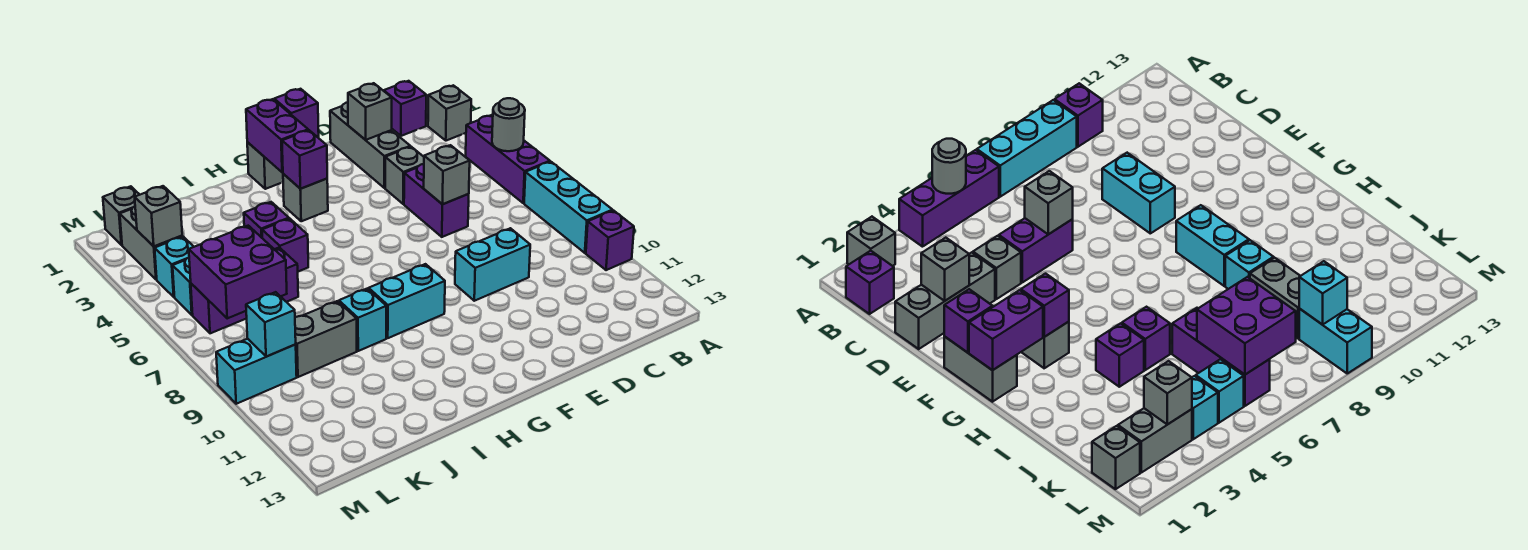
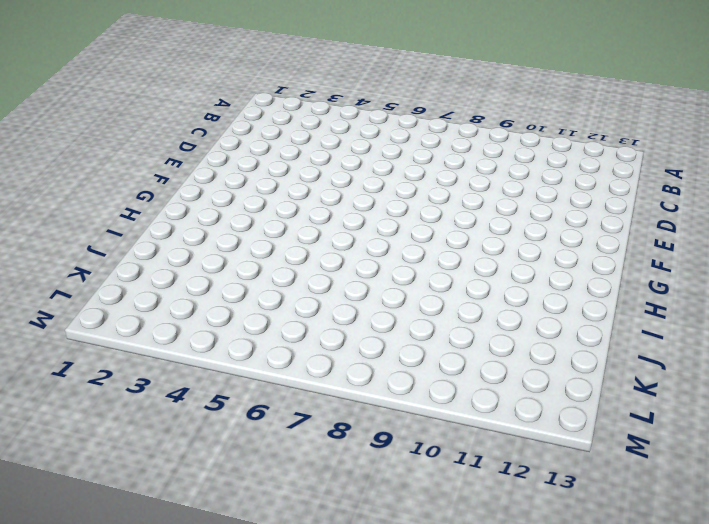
none -> grey 1x1 brick [428,85,471,141]
none -> purple 1x3 brick [466,115,550,203]
none -> cyan 1x3 brick [524,162,613,253]
none -> purple 1x1 brick [586,211,634,270]

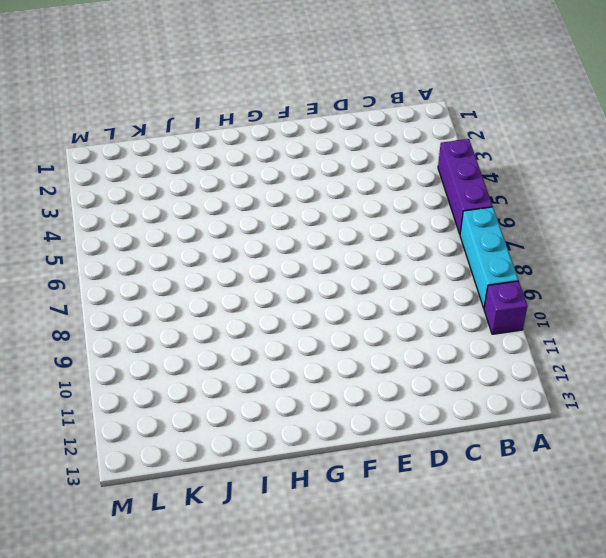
none -> grey 1x1 brick [428,85,471,141]
none -> purple 1x1 brick [384,81,426,136]
none -> grey 1x3 brick [330,102,410,188]
none -> grey 1x1 brick [385,147,424,204]

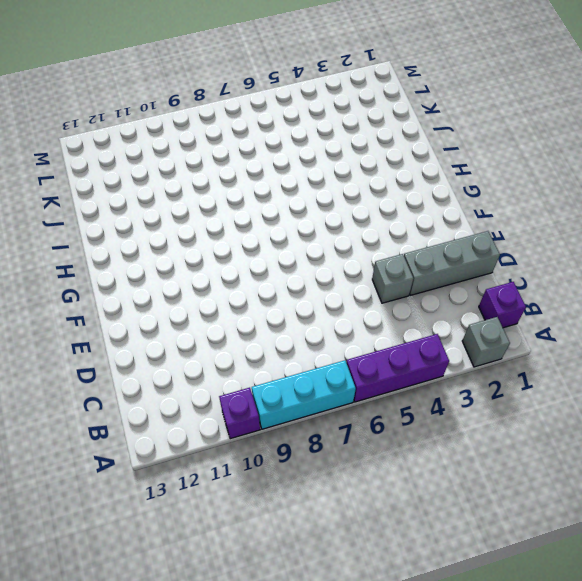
none -> purple 1x2 brick [404,164,469,237]
none -> cyan 1x2 brick [455,228,530,301]
none -> grey 1x2 brick [247,136,319,189]
none -> grey 1x1 brick [283,174,328,221]

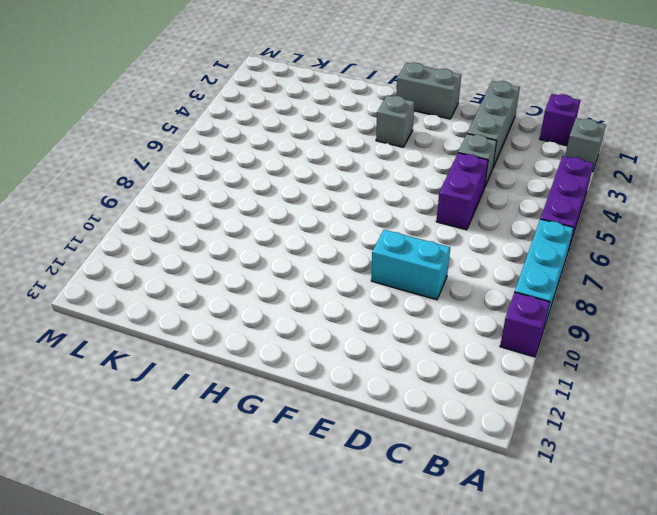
none -> cyan 1x2 brick [369,264,445,338]
none -> purple 1x1 brick [244,202,289,238]
none -> purple 1x1 brick [262,219,308,272]
none -> cyan 1x1 brick [339,289,386,351]

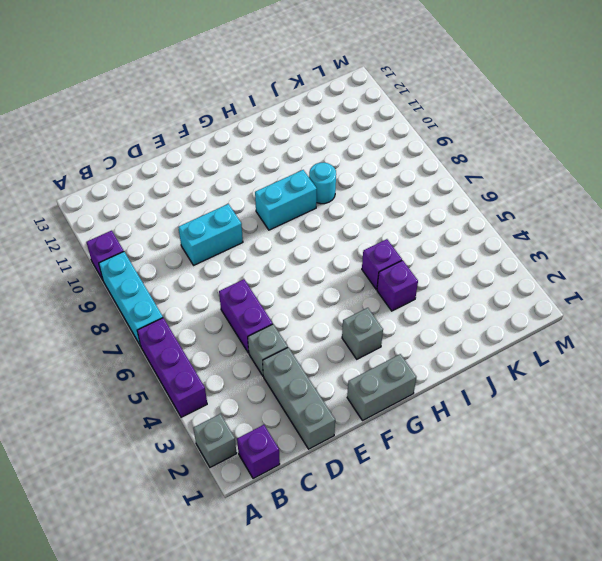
cyan 1x1 round brick [309,162,336,204] -> cyan 1x1 brick [339,289,386,351]
none -> purple 1x3 brick [191,247,298,333]
none -> grey 1x2 brick [295,301,357,377]
none -> grey 1x1 brick [103,186,140,245]
none -> grey 1x2 brick [120,206,182,280]

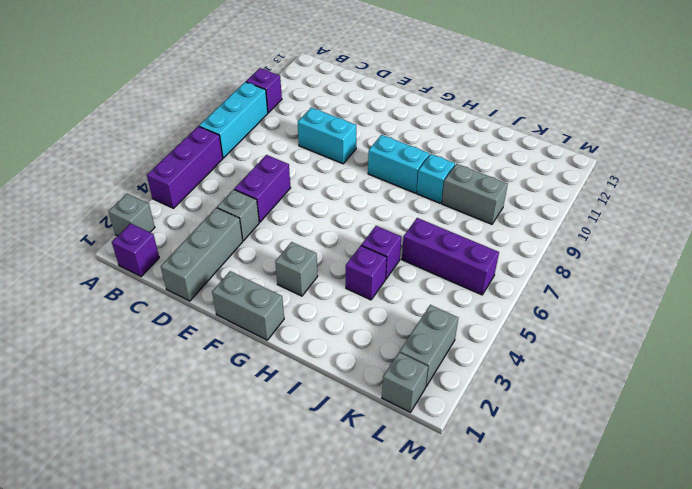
none -> cyan 1x1 brick [155,237,194,297]
none -> cyan 1x1 brick [173,258,193,315]
none -> cyan 1x2 brick [216,339,297,404]
none -> grey 1x1 round brick [492,98,525,151]

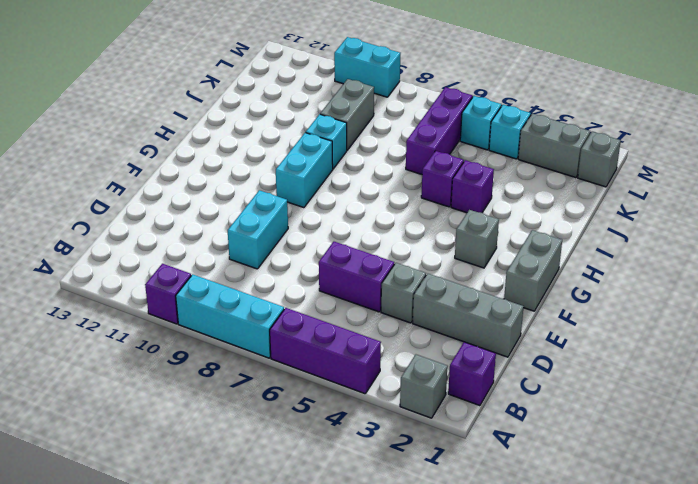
cyan 1x2 brick [334,37,400,97] -> cyan 1x2 brick turned to [216,339,297,404]
none -> grey 1x1 round brick [492,98,525,151]
none -> grey 1x1 brick [348,83,392,140]
none -> grey 1x1 brick [424,145,470,204]
none -> purple 1x1 brick [274,89,319,136]

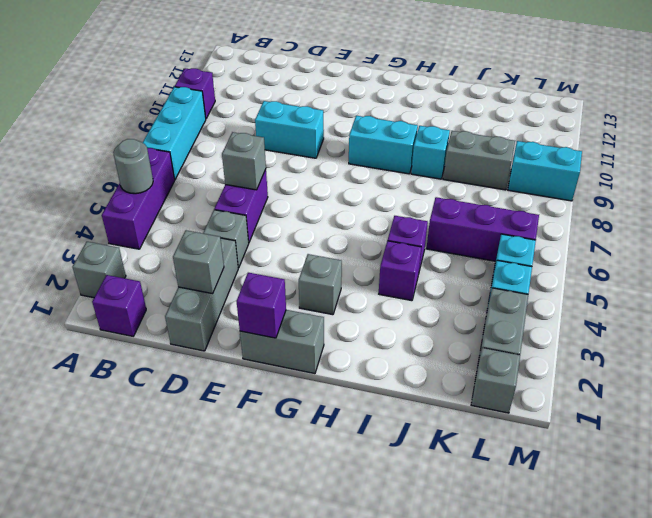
none -> purple 1x2 brick [246,99,308,172]
none -> purple 1x1 brick [282,130,327,189]
none -> purple 2x2 brick [189,226,287,318]
none -> grey 1x1 brick [135,186,182,246]

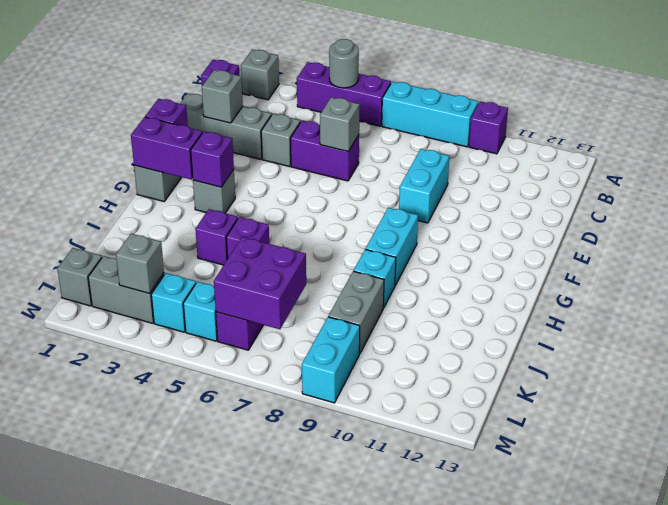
none -> cyan 1x1 brick [246,292,296,357]

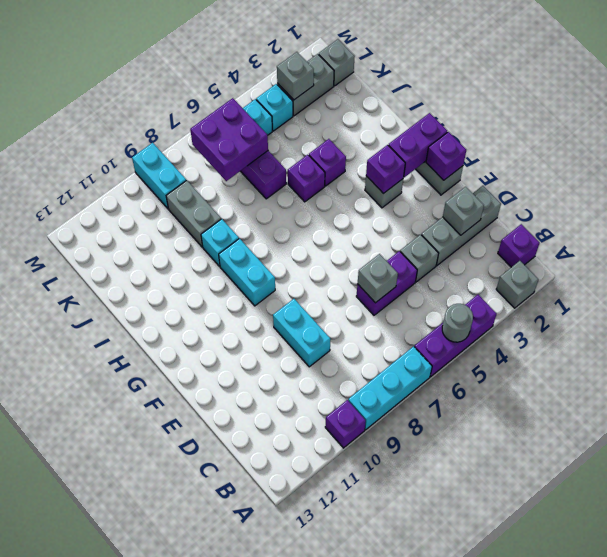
none -> cyan 1x1 brick [246,292,296,357]

